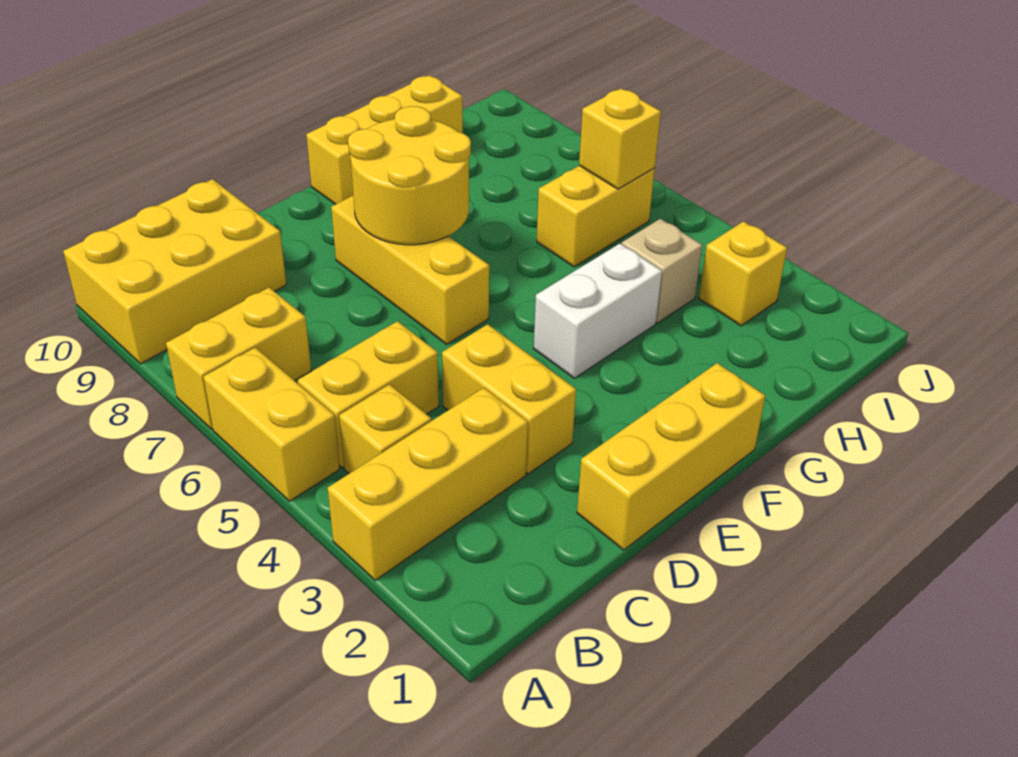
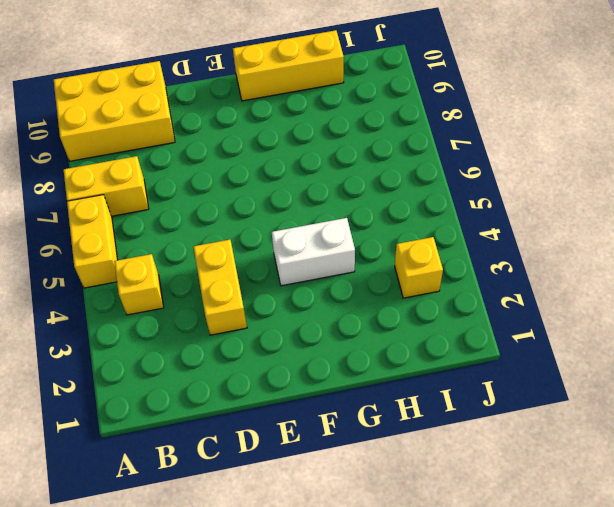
none -> yellow 1x3 brick [328,388,528,580]
none -> yellow 1x2 brick [298,321,439,468]
none -> yellow 1x3 brick [577,363,765,550]

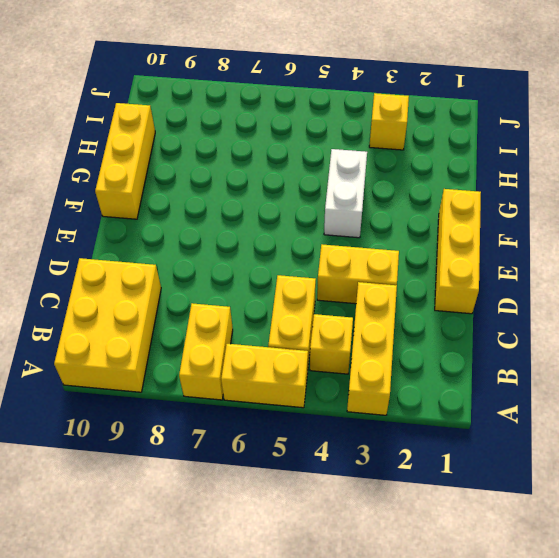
none -> yellow 1x3 brick [331,196,489,344]
none -> tan 1x1 brick [622,219,702,323]
none -> yellow 1x2 brick [537,166,655,267]

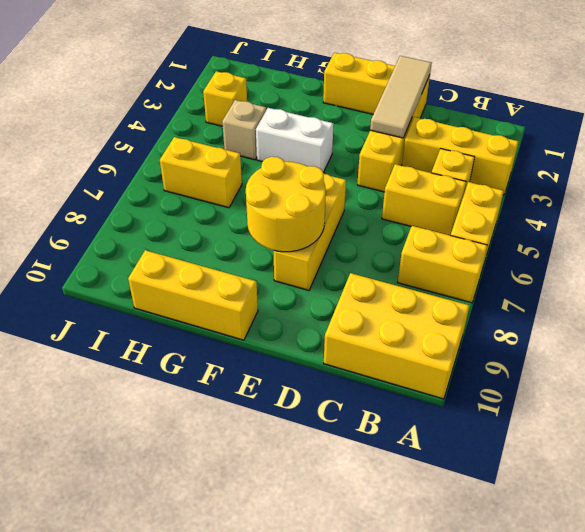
tan 1x3 tile [370,56,432,138] -> none
none -> yellow 1x1 brick [579,88,661,189]

